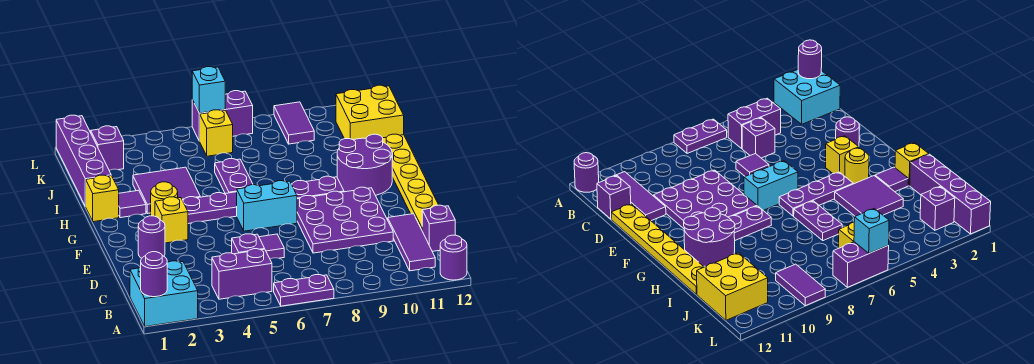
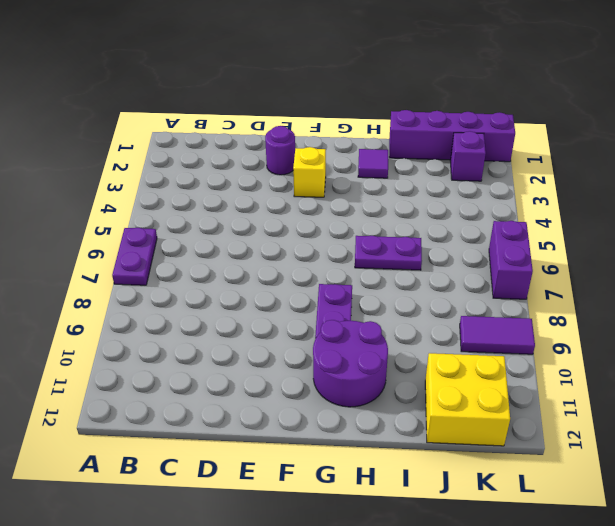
none -> cyan 2x2 brick [130,261,198,327]
none -> purple 1x1 round brick [440,235,467,280]
none -> purple 1x2 brick [212,249,272,299]

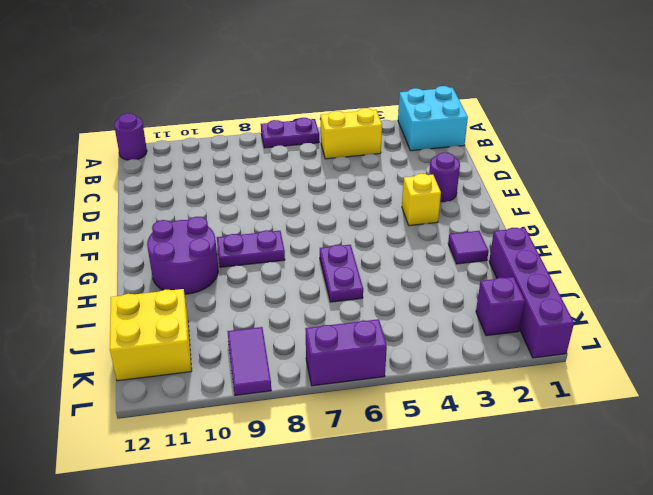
yellow 1x2 brick [321,108,382,159] -> purple 1x2 brick [212,249,272,299]
none -> purple 1x3 tile [388,214,435,271]
none -> purple 1x1 brick [232,234,264,254]
none -> purple 1x1 brick [422,205,455,251]

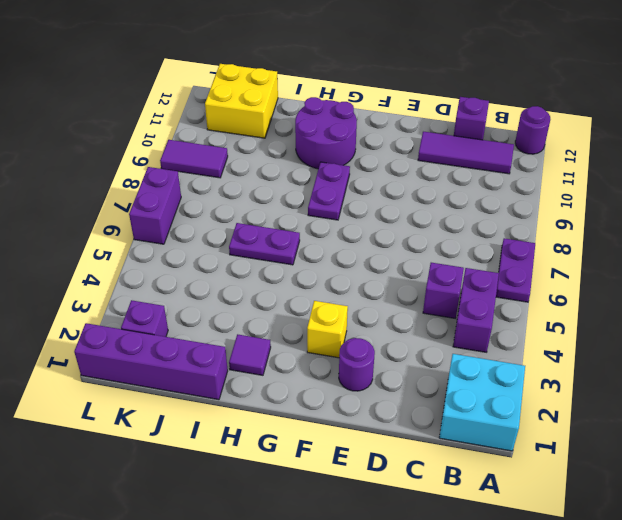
none -> purple 1x1 tile [259,234,284,259]
none -> purple 3x3 plate [297,187,393,253]
none -> yellow 1x6 plate [383,134,438,230]

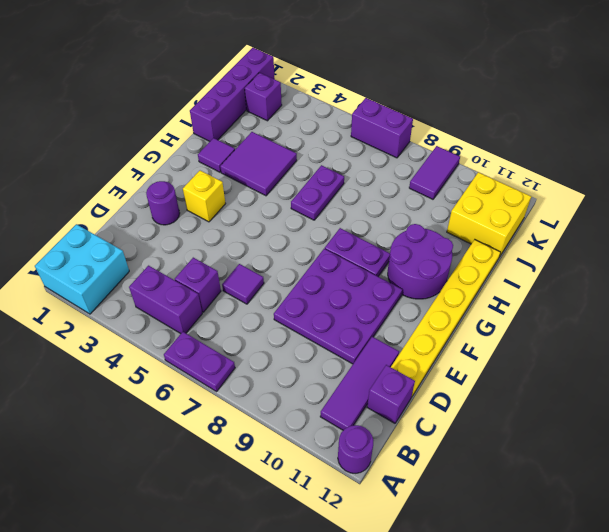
none -> cyan 1x2 brick [237,181,297,231]
none -> yellow 1x1 round brick [151,182,178,216]
none -> purple 1x3 plate [182,192,237,224]

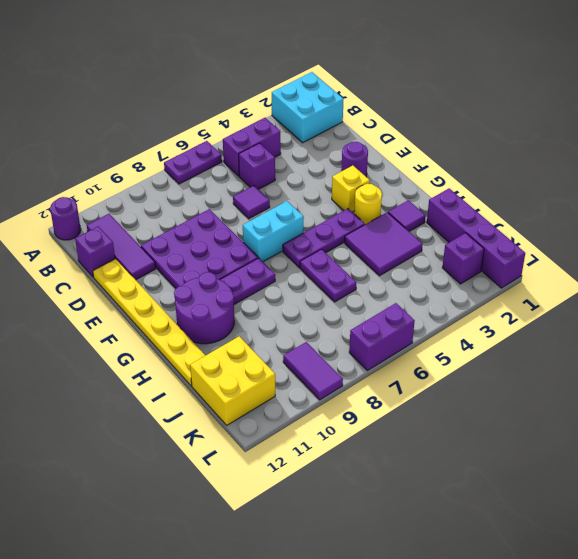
none -> yellow 1x1 brick [85,175,119,222]
none -> yellow 1x1 brick [200,110,233,156]
none -> purple 1x1 round brick [141,252,167,297]

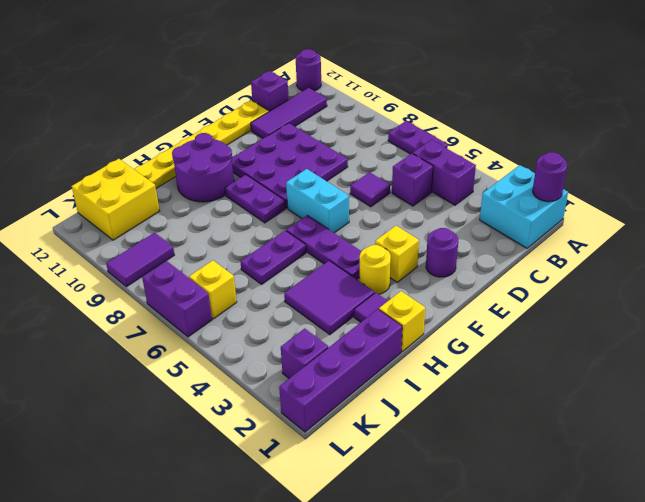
none -> cyan 1x1 brick [192,67,225,113]

